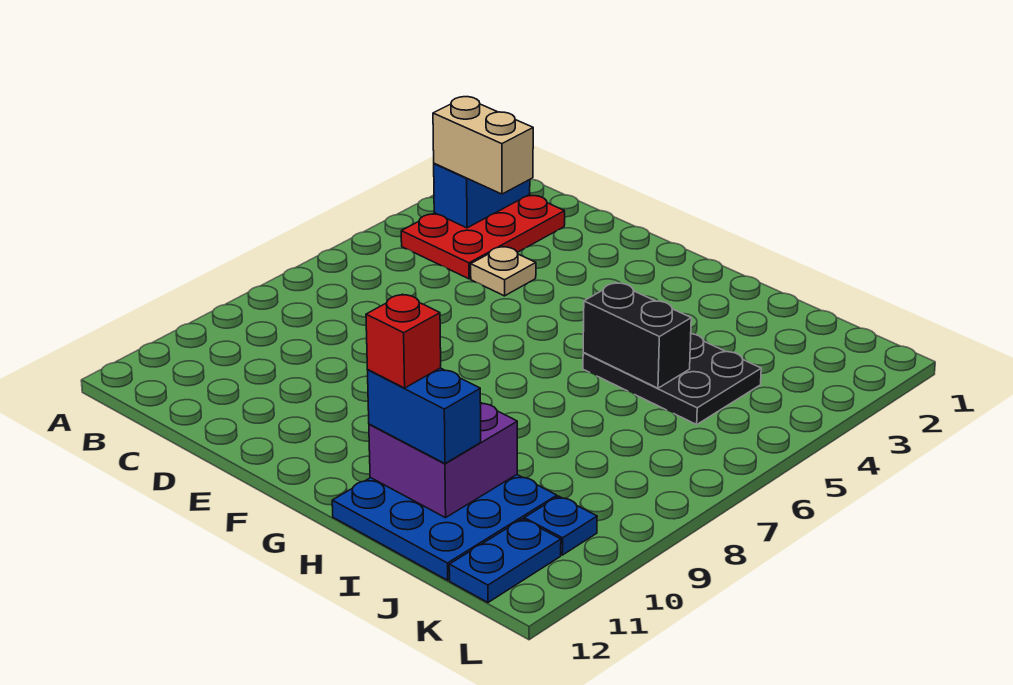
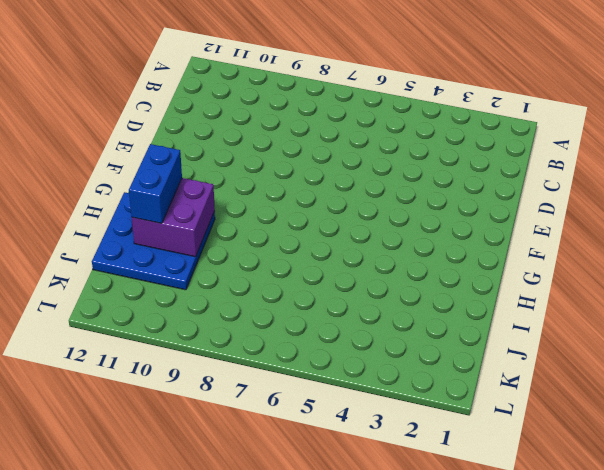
none -> red 2x3 plate [401,195,565,279]
none -> tan 1x1 plate [471,247,536,296]
none -> black 2x3 plate [583,334,761,424]

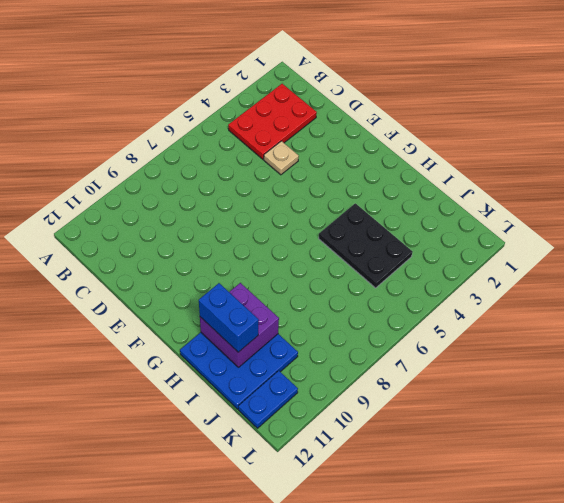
none -> blue 1x1 plate [524,496,597,555]
none -> blue 1x2 brick [434,163,530,228]
none -> black 1x2 brick [583,283,691,388]

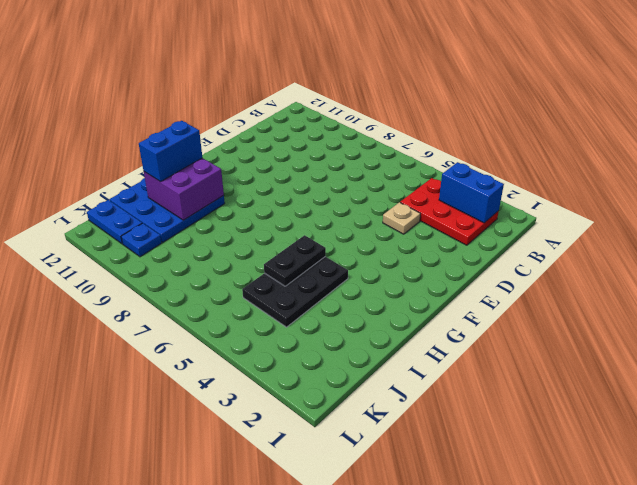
black 1x2 plate [264,235,326,286] -> black 1x2 brick [583,283,691,388]
none -> tan 1x2 brick [433,97,533,194]
none -> red 1x1 brick [366,294,441,388]

